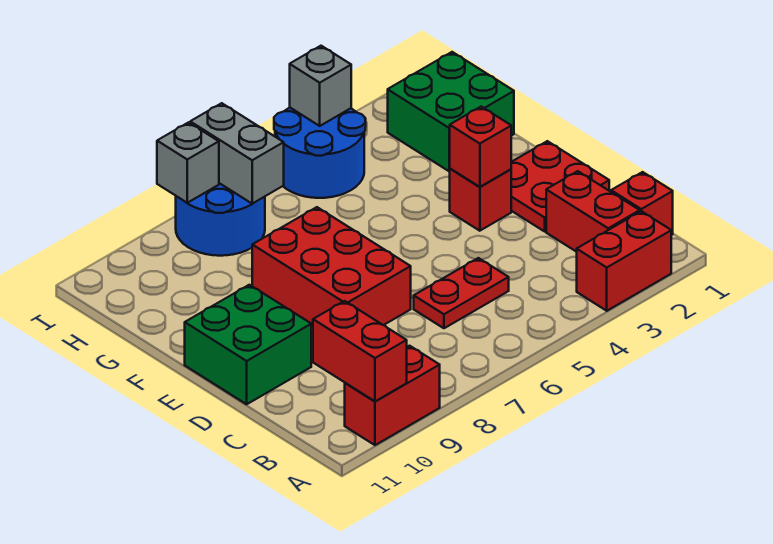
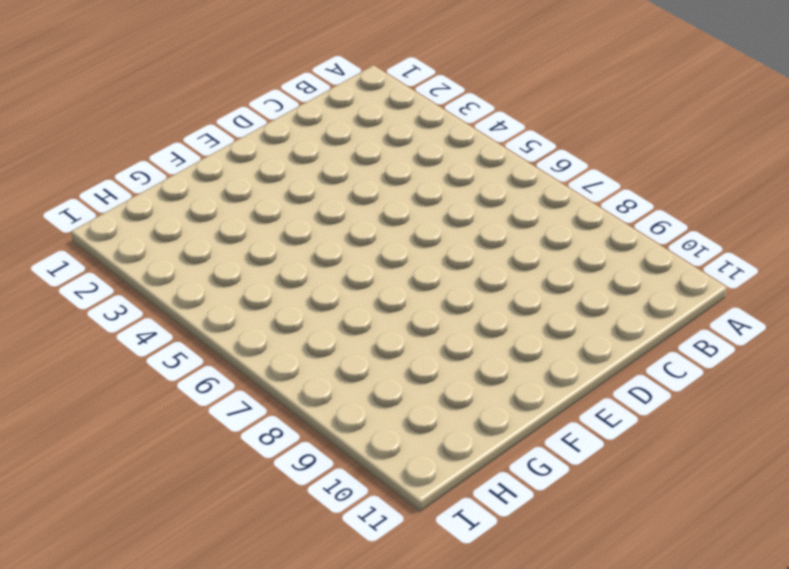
none -> red 1x2 brick [577,211,671,311]
none -> red 1x2 brick [345,346,440,445]
none -> red 1x1 brick [611,172,673,235]

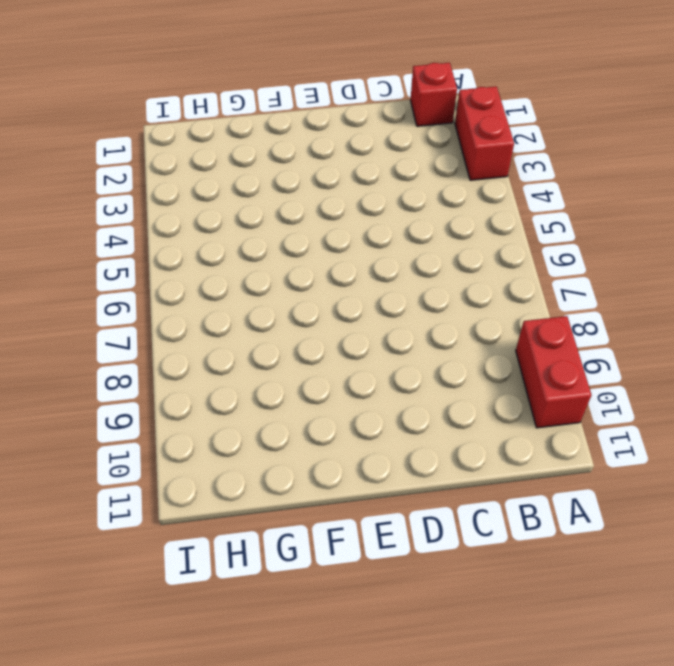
none -> red 1x2 brick [546,171,640,252]
none -> red 1x2 plate [414,258,509,328]
none -> red 2x2 plate [511,141,609,231]

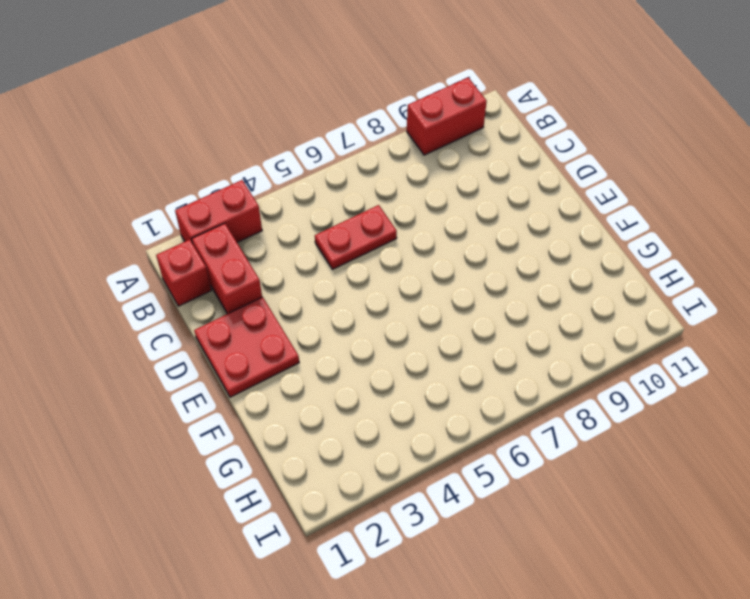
none -> red 2x3 brick [252,207,411,326]
none -> green 2x2 brick [185,285,311,404]
none -> red 1x1 brick [449,169,511,231]

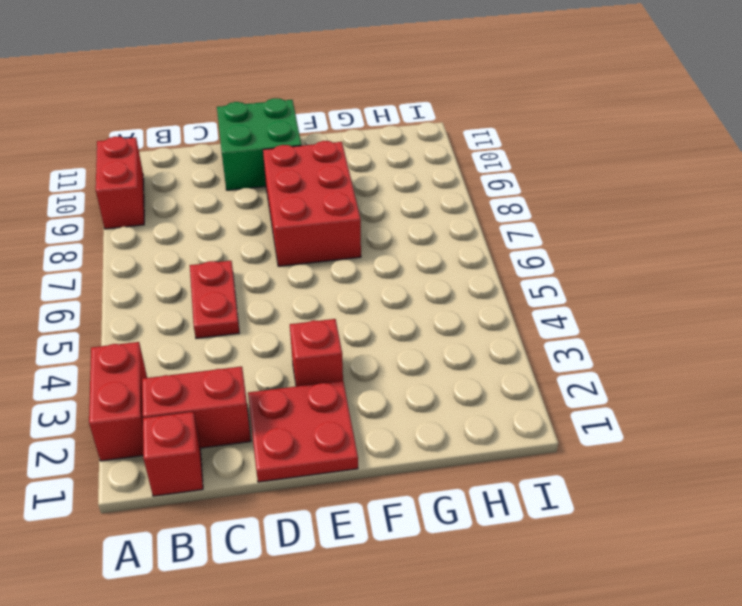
red 2x3 brick [263,141,361,266] -> red 2x3 brick turned to [252,207,411,326]
none -> green 2x2 brick [388,52,514,171]
none -> blue 2x2 round brick [274,108,366,198]
none -> blue 2x2 round brick [176,183,265,256]

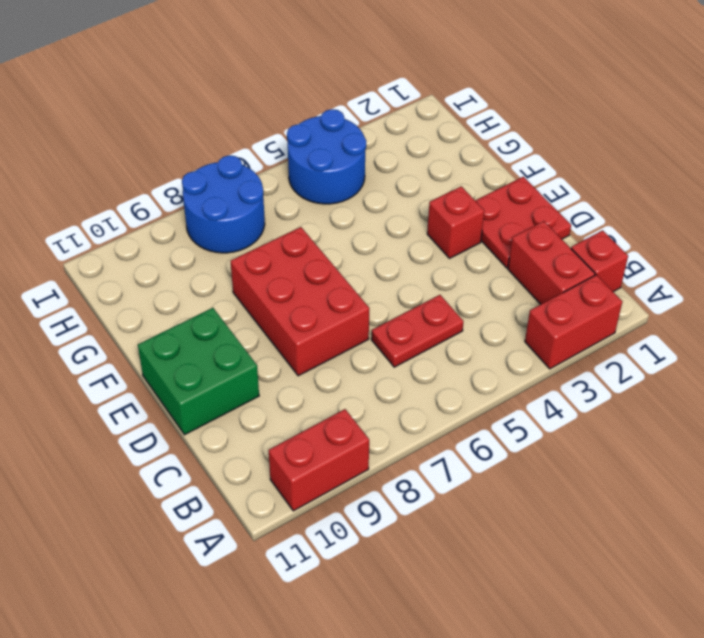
none -> green 2x2 brick [388,52,514,171]
none -> red 1x2 brick [313,301,407,401]
none -> red 1x1 brick [449,107,511,187]

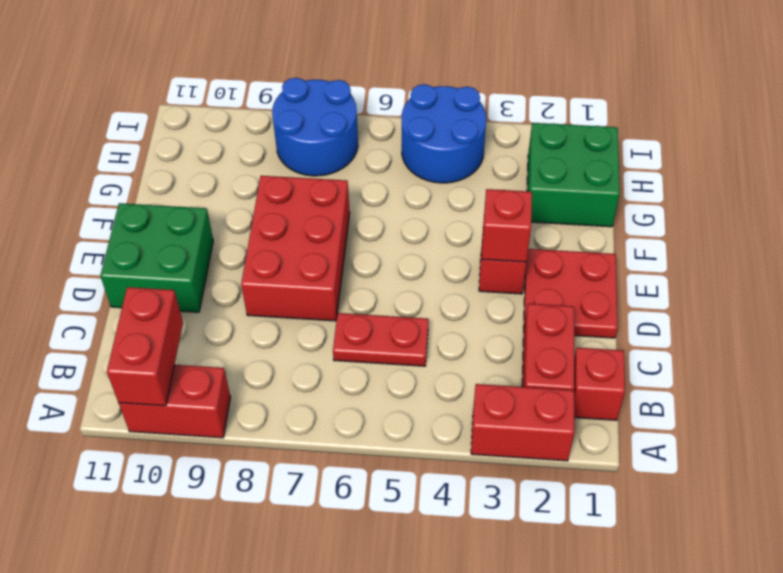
none -> grey 1x2 brick [190,103,284,204]
none -> grey 1x1 brick [290,46,351,126]
none -> grey 1x1 brick [157,122,219,203]

